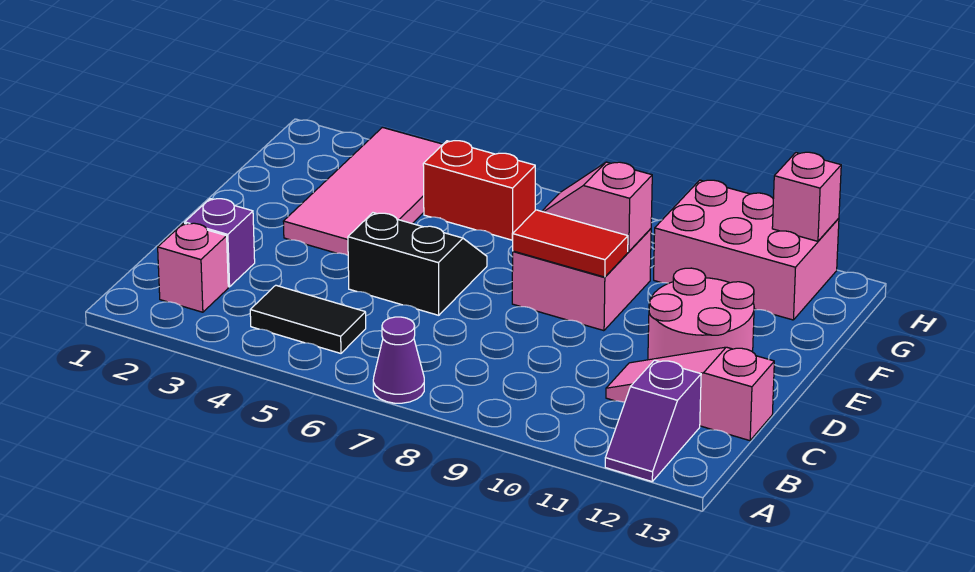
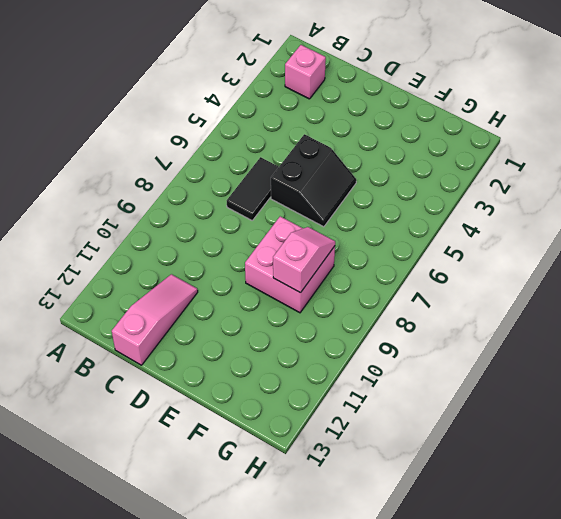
black 1x2 tile [227,157,279,220] -> black 1x2 tile moved to [250,285,366,353]
none -> purple 1x1 cone [373,317,424,403]
none -> purple 1x2 slope [605,360,701,482]
none -> purple 1x1 brick [185,199,255,287]

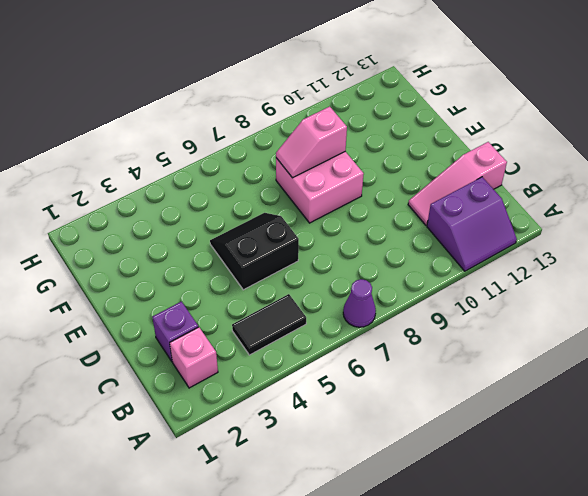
purple 2x2 slope [427,177,517,271] -> purple 1x2 slope [605,360,701,482]
none -> pink 2x2 round brick [648,268,754,360]
none -> pink 2x4 tile [283,127,443,255]
none -> red 1x2 brick [423,141,535,240]

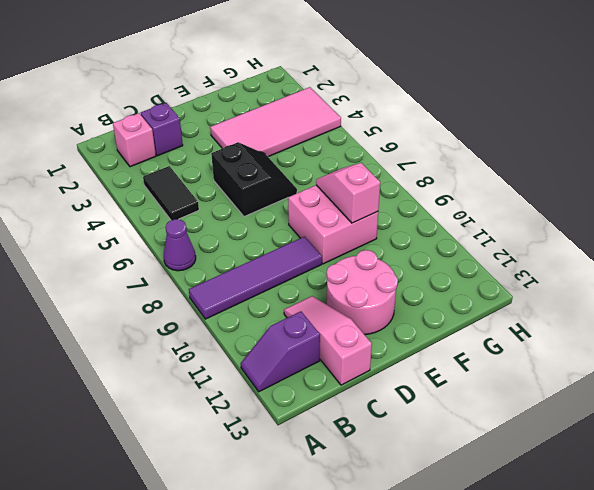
purple 1x4 tile [189,237,322,319] -> none
none -> red 1x2 brick [423,141,535,240]
none -> pink 2x3 brick [654,180,839,320]
none -> red 1x2 tile [513,210,628,277]

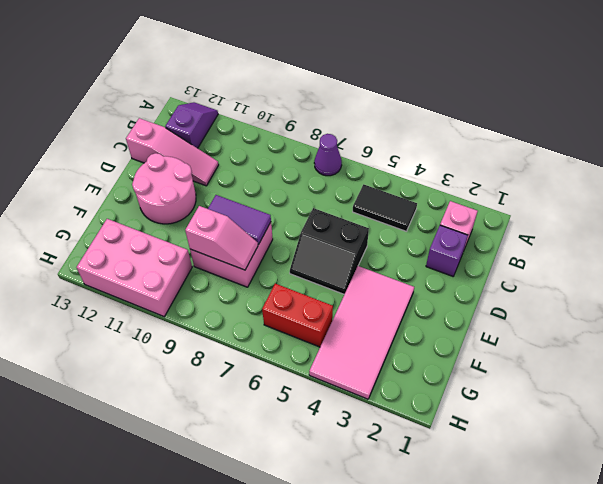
purple 1x2 tile [208,195,271,245] -> red 1x2 tile [513,210,628,277]
none -> pink 1x1 brick [772,152,841,241]

